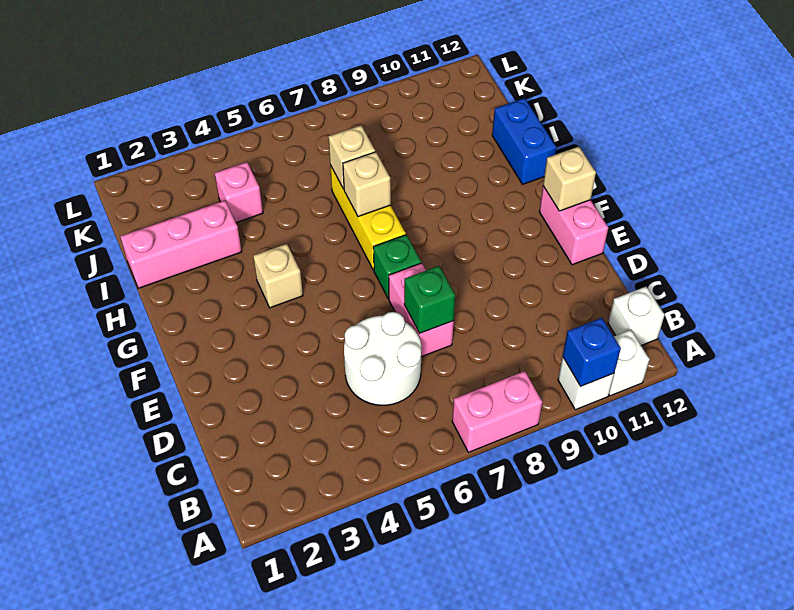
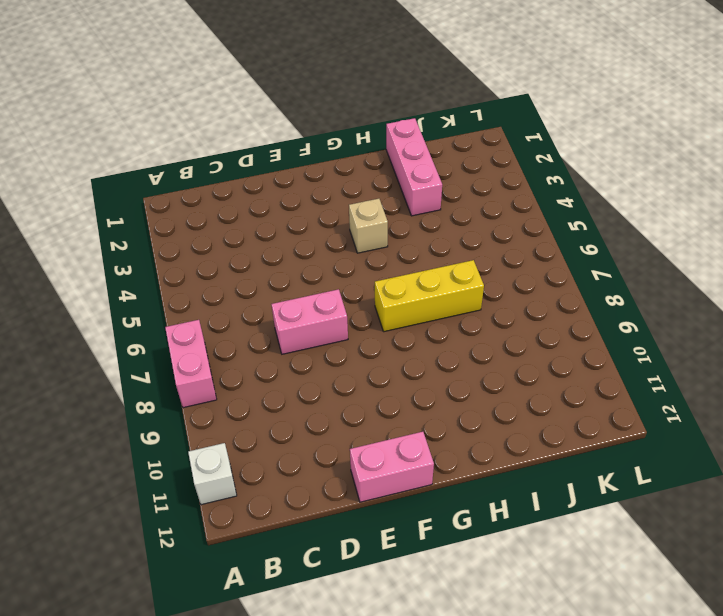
none -> white 1x1 brick [558,357,614,410]
none -> white 1x1 brick [608,287,665,345]
none -> white 2x2 round brick [344,312,422,405]

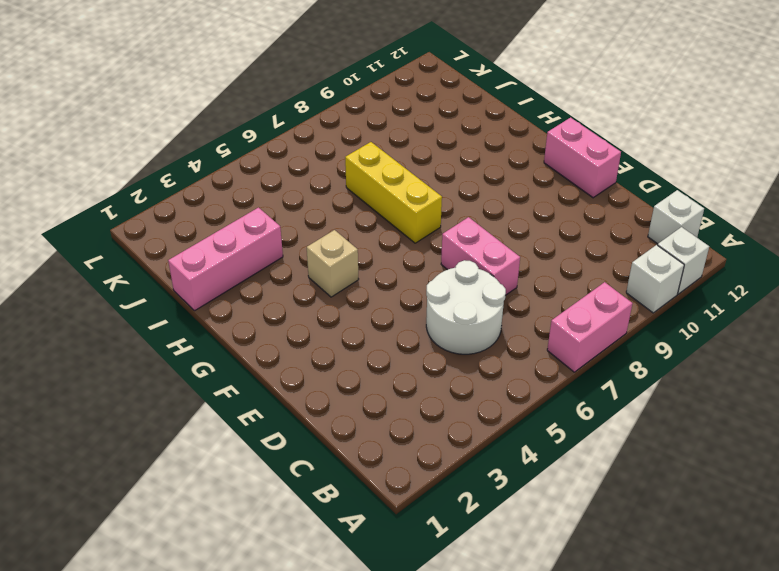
none -> green 1x1 brick [373,235,421,299]
none -> blue 1x2 brick [492,98,557,184]
none -> pink 1x1 brick [215,162,263,223]

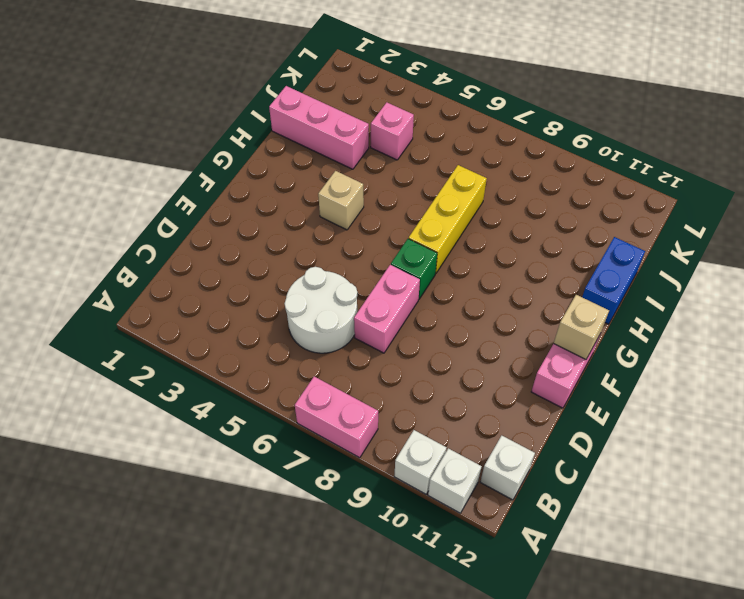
none -> blue 1x1 brick [563,318,621,386]
none -> green 1x1 brick [404,266,455,333]
none -> tan 1x1 brick [343,152,391,217]

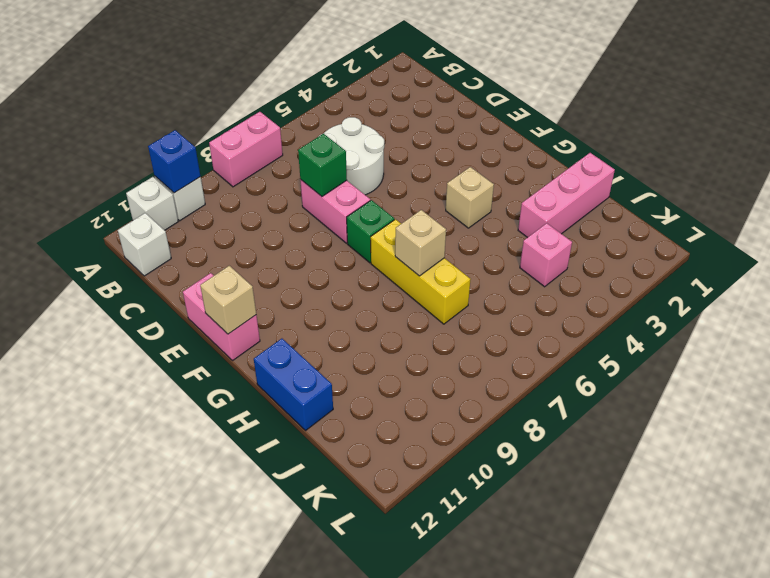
none -> tan 1x1 brick [328,125,375,189]

